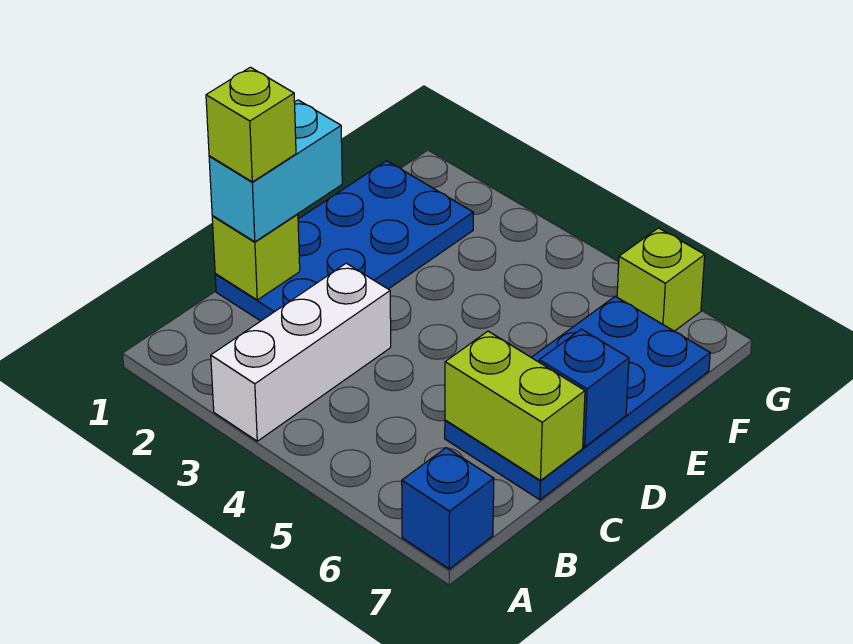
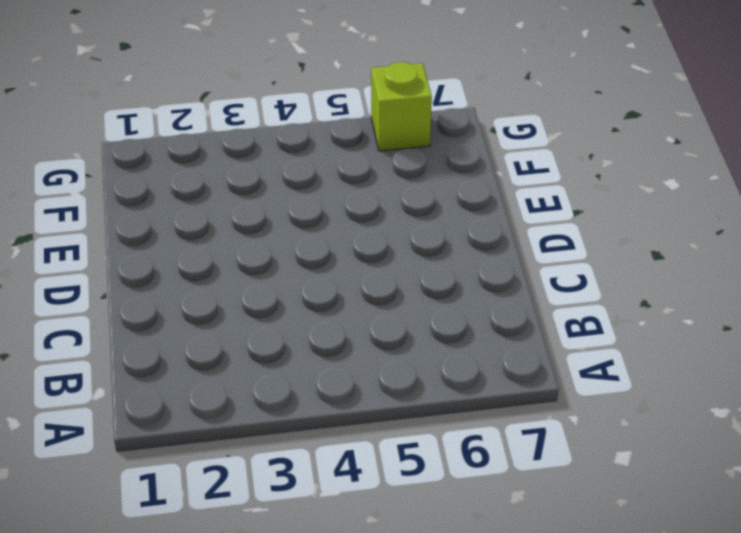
none -> white 1x3 brick [211,263,391,441]
none -> blue 1x1 brick [402,448,494,569]

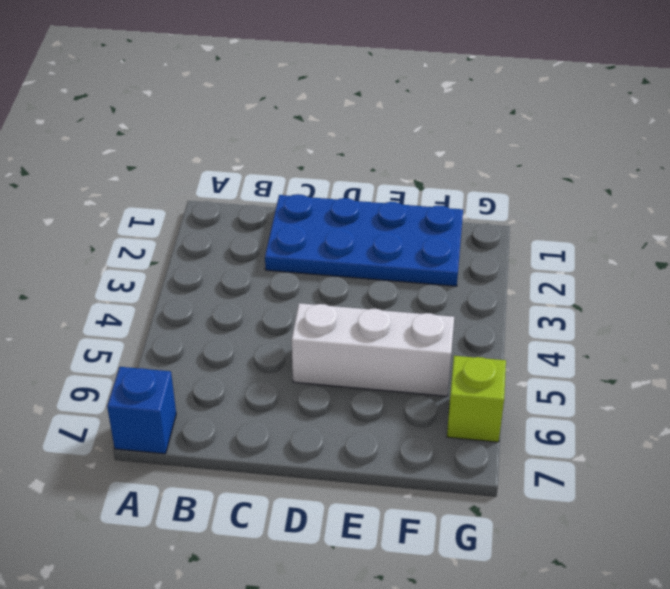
white 1x3 brick [292,303,454,396] -> white 1x3 brick moved to [211,263,391,441]
none -> blue 2x4 plate [445,296,710,500]
none -> lime 1x1 brick [212,214,300,300]

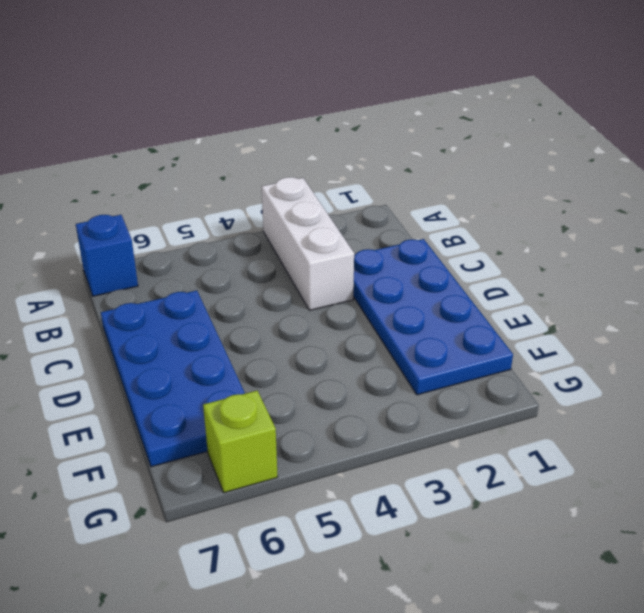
none -> lime 1x1 brick [212,214,300,300]
none -> lime 1x2 brick [445,331,585,481]

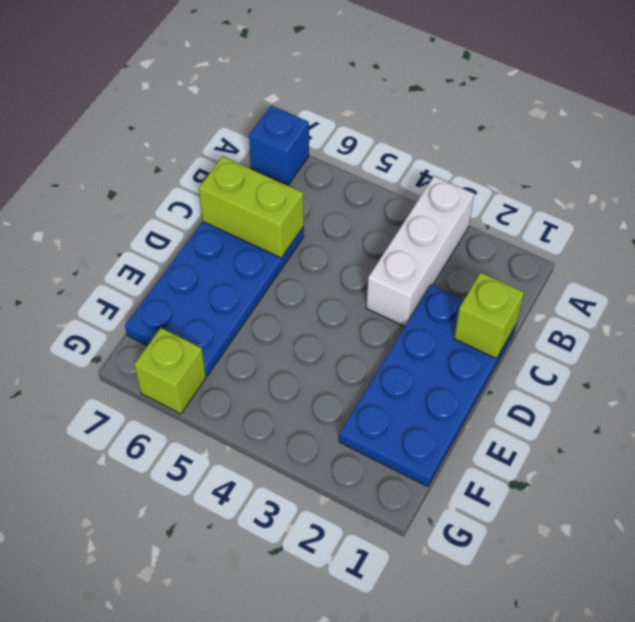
none -> blue 1x1 brick [539,329,629,447]
none -> cyan 1x2 brick [209,100,342,242]

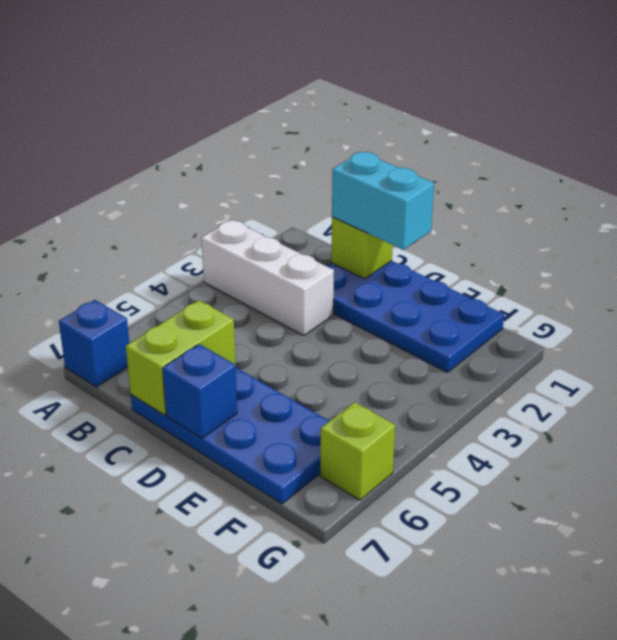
none -> lime 1x1 brick [206,67,296,182]

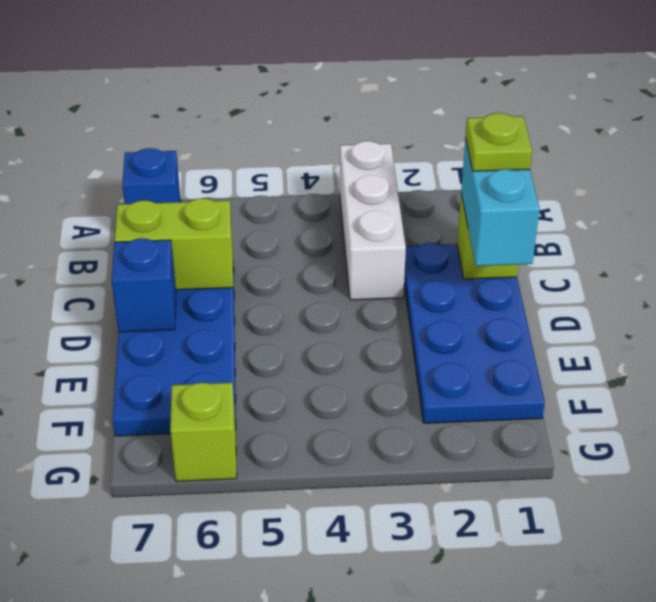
lime 1x1 plate [466,113,532,171] -> lime 1x1 brick [206,67,296,182]

